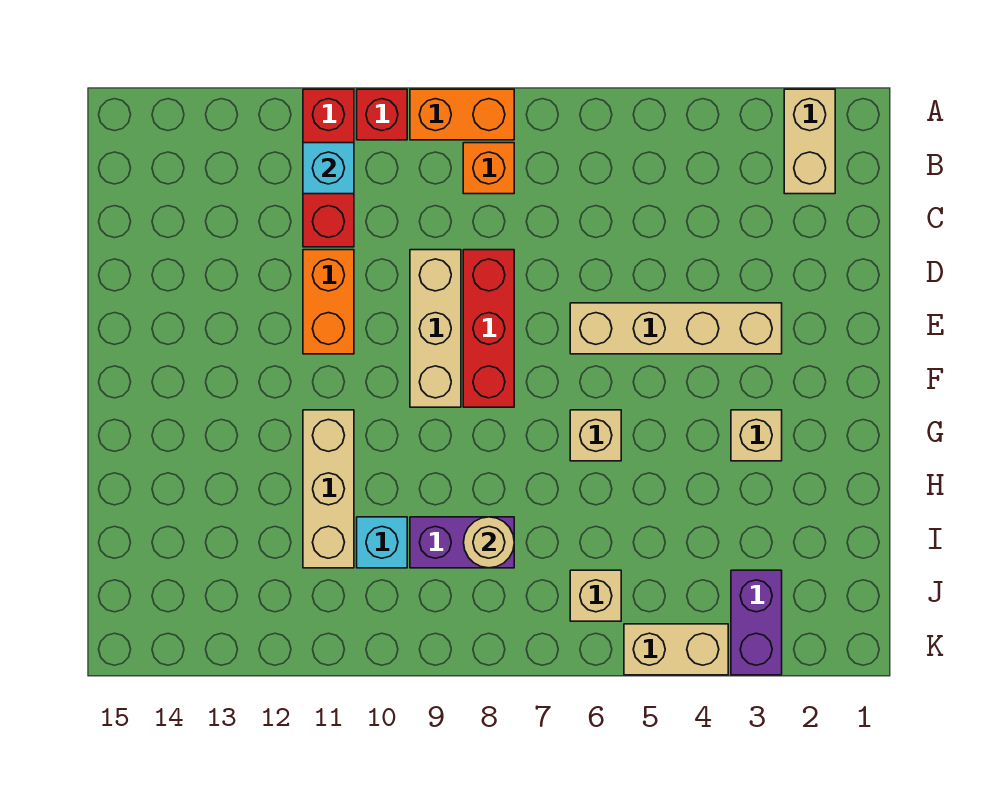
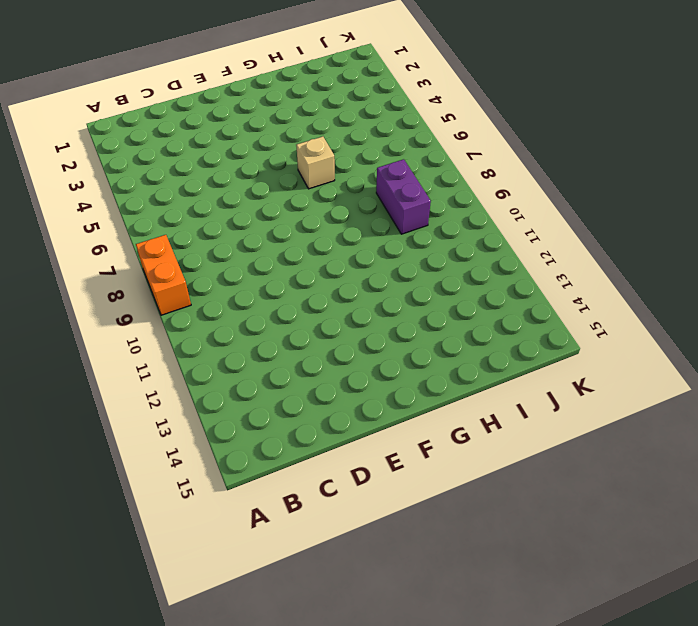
none -> tan 1x2 brick [784,89,835,194]
none -> red 1x1 brick [357,89,407,140]
none -> red 1x3 brick [303,89,354,247]

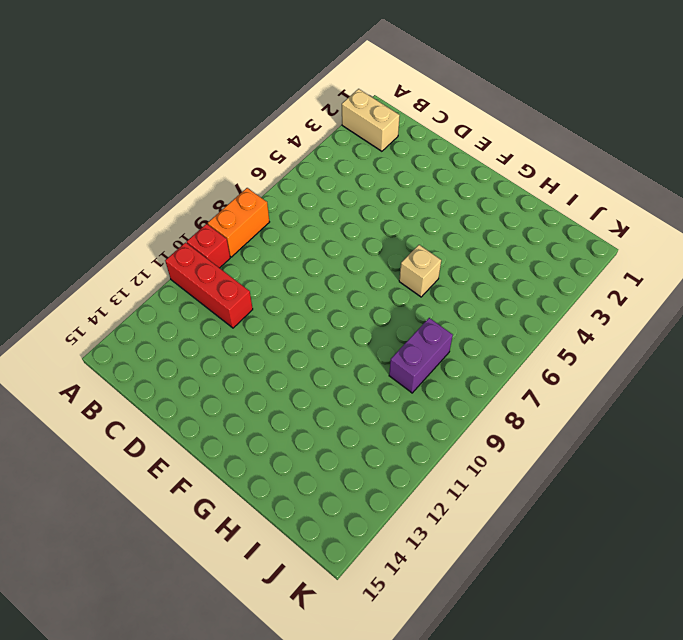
none -> orange 1x1 brick [463,143,514,194]
none -> red 1x3 brick [463,250,514,407]
none -> tan 1x3 brick [410,250,461,407]

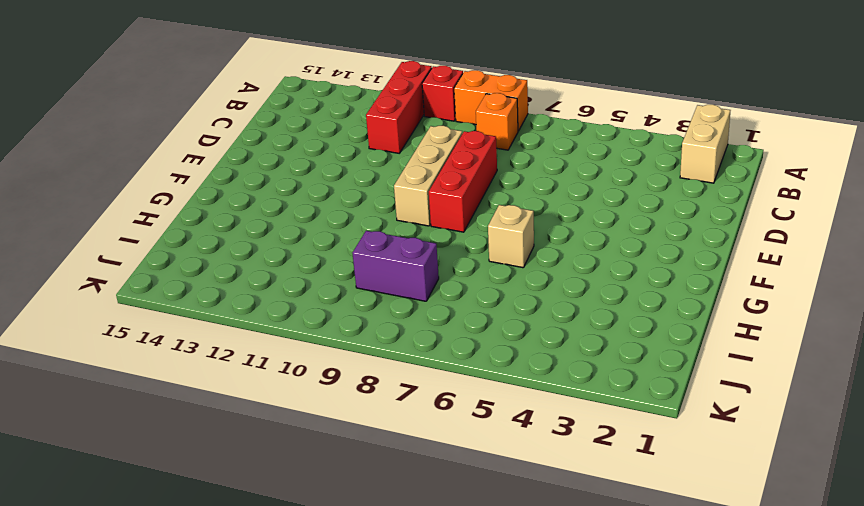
none -> orange 1x2 brick [303,250,354,354]
none -> tan 1x4 brick [570,303,782,354]
none -> tan 1x1 brick [731,410,782,461]

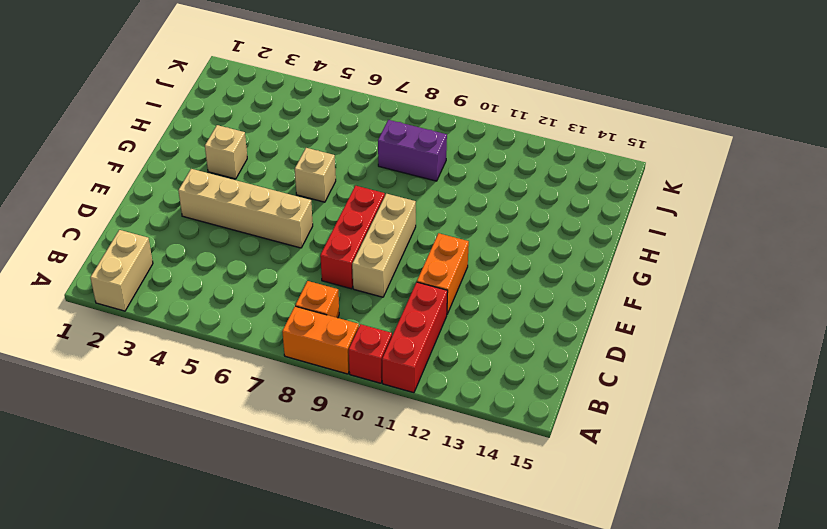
none -> tan 1x3 brick [303,410,354,568]
none -> cyan 1x1 brick [357,517,407,568]
none -> purple 1x2 brick [731,570,782,675]

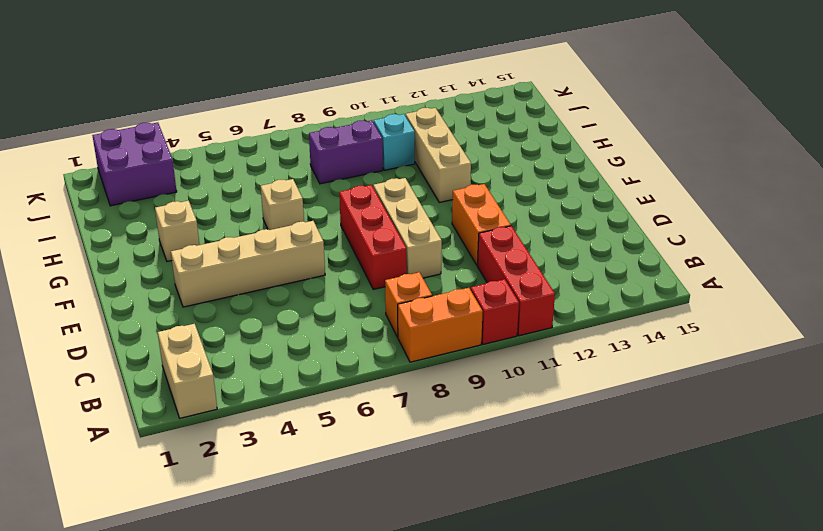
purple 2x2 brick [92,122,177,206] -> purple 1x2 brick [731,570,782,675]
none -> tan 1x1 brick [570,570,621,621]
none -> tan 1x2 brick [624,624,728,675]
none -> cyan 1x1 brick [303,143,354,194]

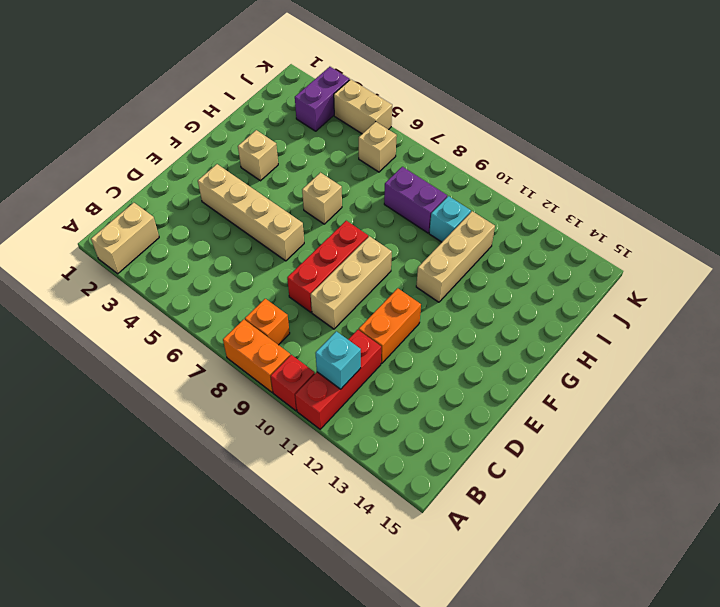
none -> tan 1x1 round brick [464,517,514,568]

